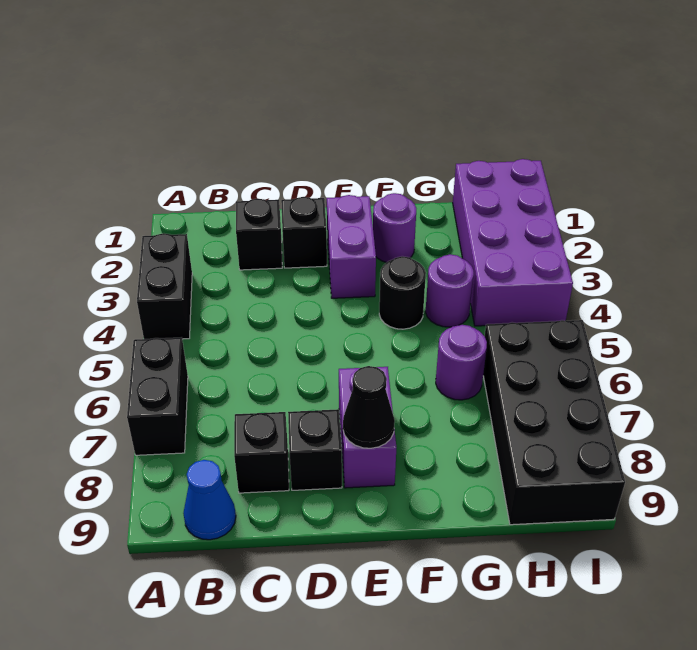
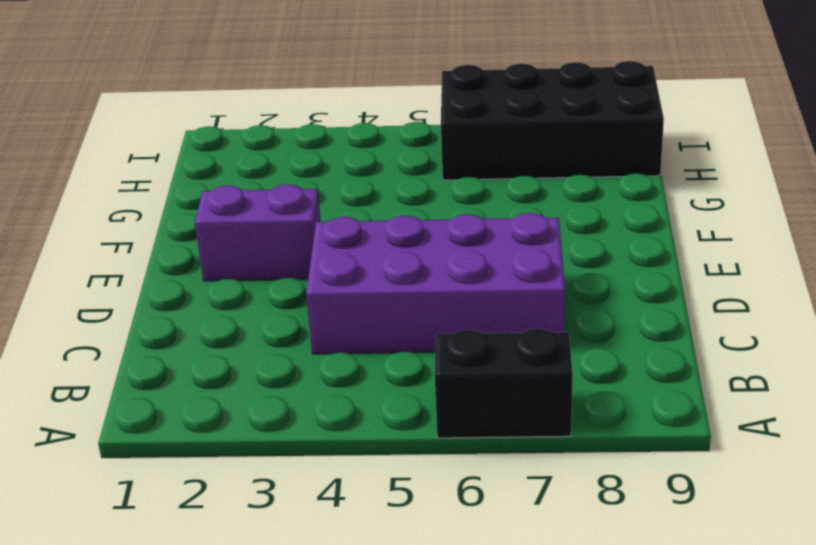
purple 2x4 brick [306,213,565,354] -> purple 2x4 brick moved to [453,159,573,326]
none -> black 1x2 brick [137,233,192,339]
none -> blue 1x1 cone [183,460,236,540]
none -> black 1x1 brick [236,199,282,270]

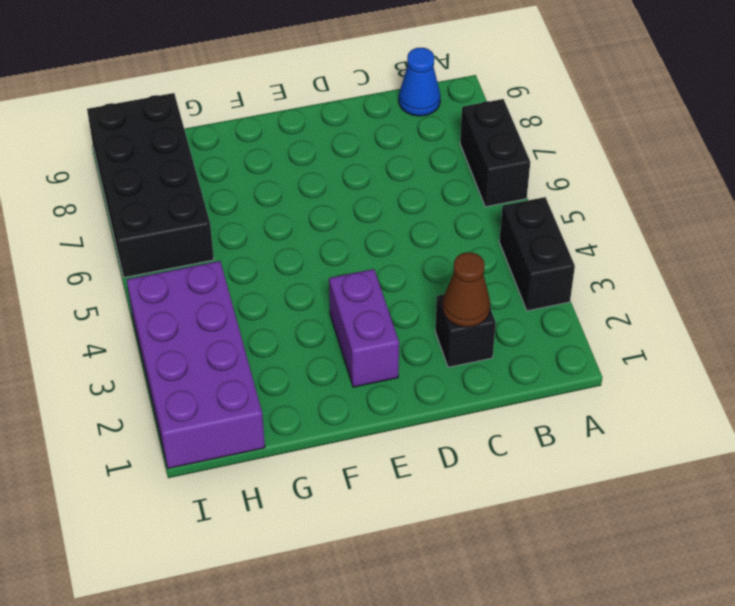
brown 1x1 cone [443,252,490,327] -> none
none -> black 1x1 brick [234,412,289,493]
none -> black 1x1 brick [281,197,327,268]
none -> black 1x1 brick [288,409,342,490]

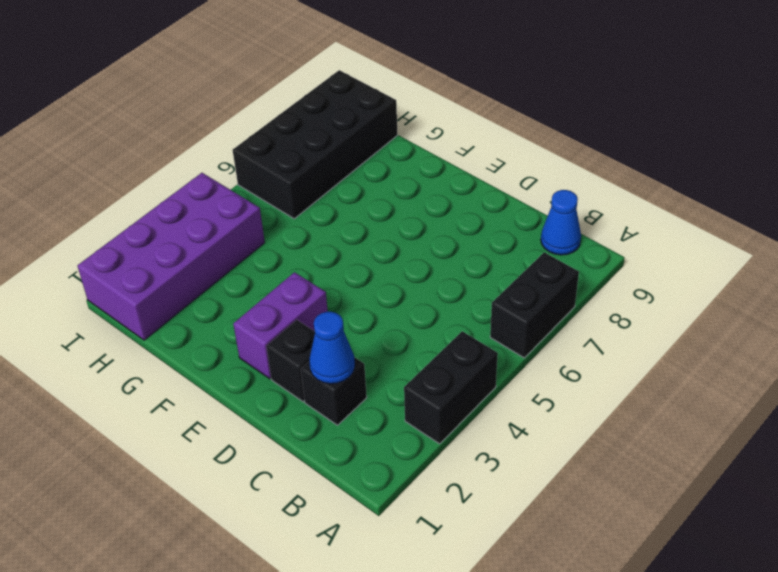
blue 1x1 cone [309,312,355,384] -> none
none -> black 1x1 brick [234,412,289,493]
none -> black 1x1 brick [288,409,342,490]
none -> purple 1x2 brick [339,367,396,488]

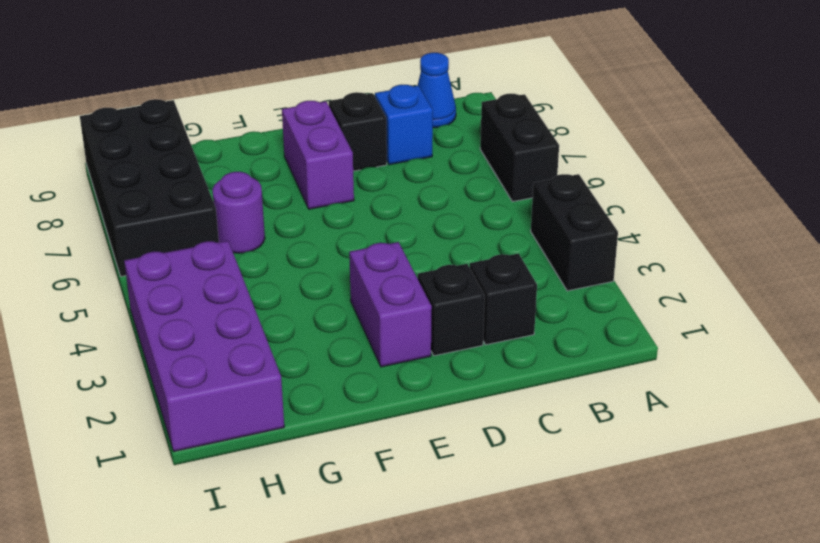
blue 1x1 brick [375,85,433,165] -> black 1x1 brick [234,412,289,493]
none -> purple 1x1 round brick [373,193,416,262]
none -> black 1x1 round brick [379,256,426,329]
none -> purple 1x1 round brick [426,254,474,327]

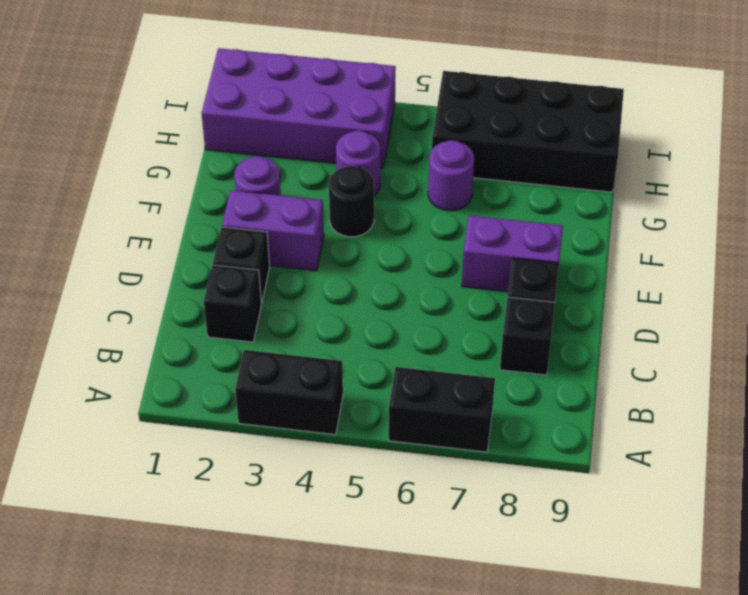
none -> blue 1x1 cone [183,460,236,540]
none -> black 1x1 cone [343,366,395,448]

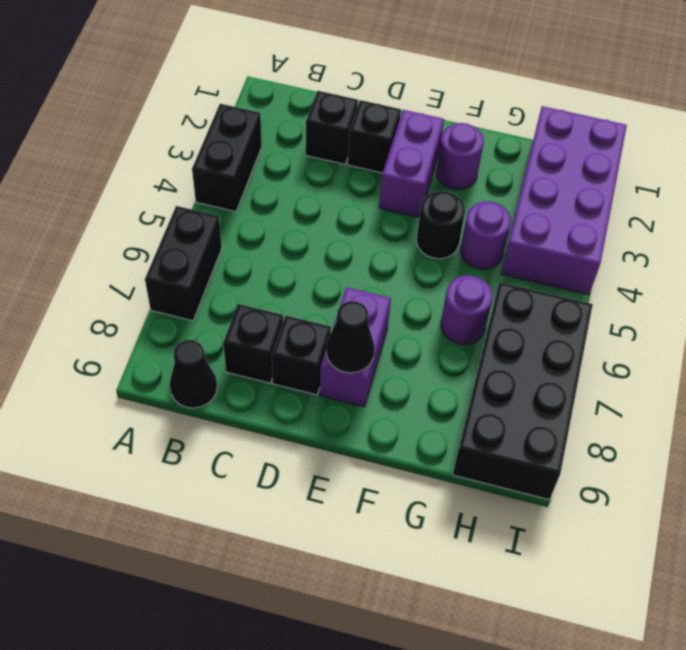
black 1x1 cone [170,340,217,408] -> blue 1x1 cone [183,460,236,540]

